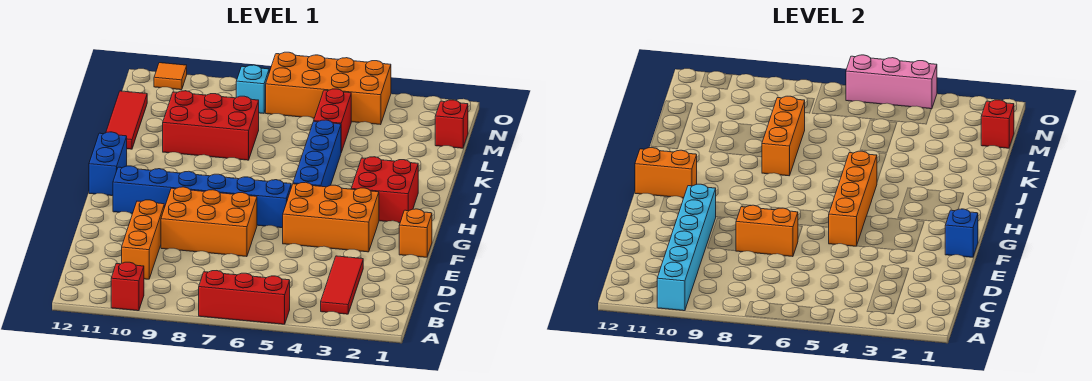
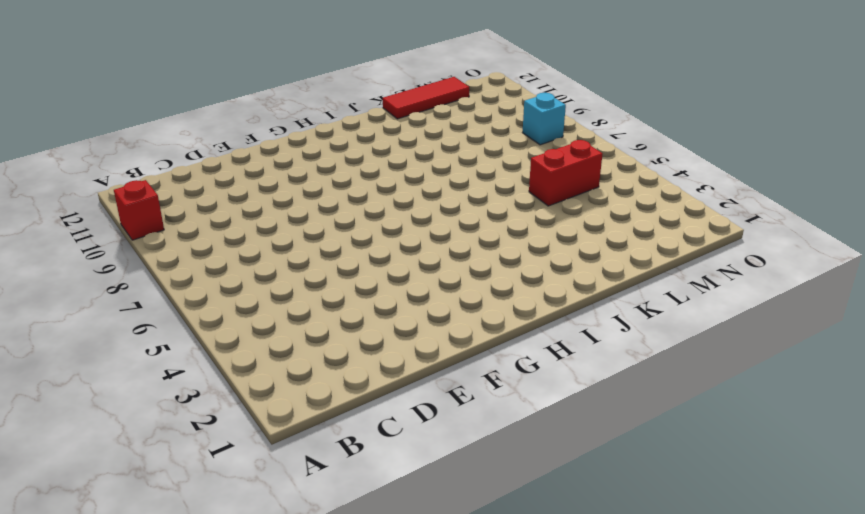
none -> red 1x3 brick [199,271,290,324]
none -> red 1x3 tile [321,256,363,314]
none -> orange 1x3 brick [122,200,164,279]

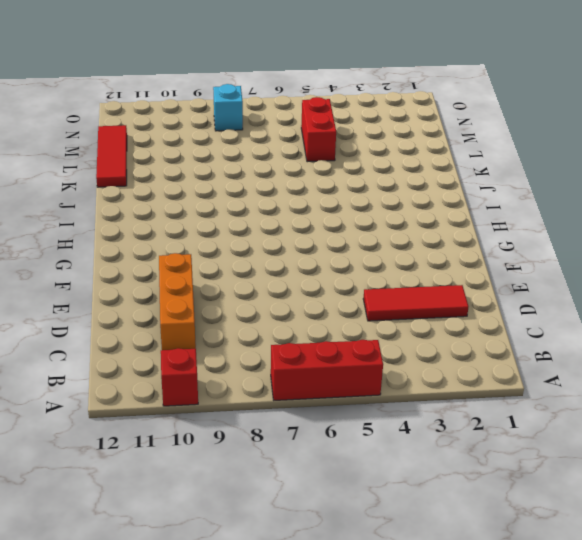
red 1x3 tile [363,285,468,321] -> red 1x3 tile turned to [321,256,363,314]
none -> orange 2x3 brick [161,187,257,257]
none -> orange 1x1 brick [399,209,432,257]
none -> orange 2x3 brick [283,182,379,252]

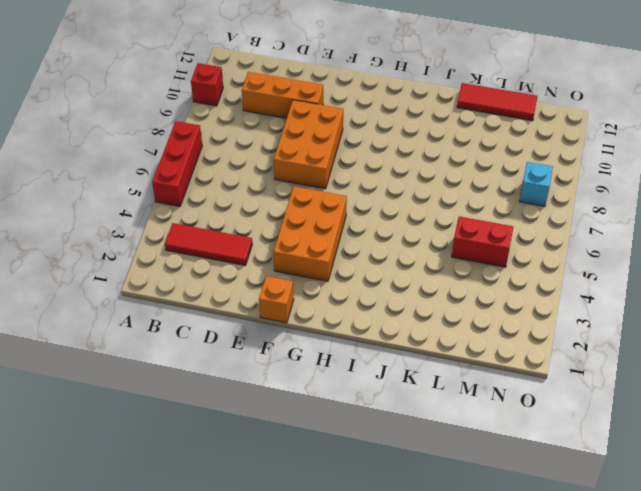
none -> blue 1x6 brick [113,166,291,228]
none -> red 2x2 brick [351,157,418,223]
none -> blue 1x4 brick [293,120,341,187]

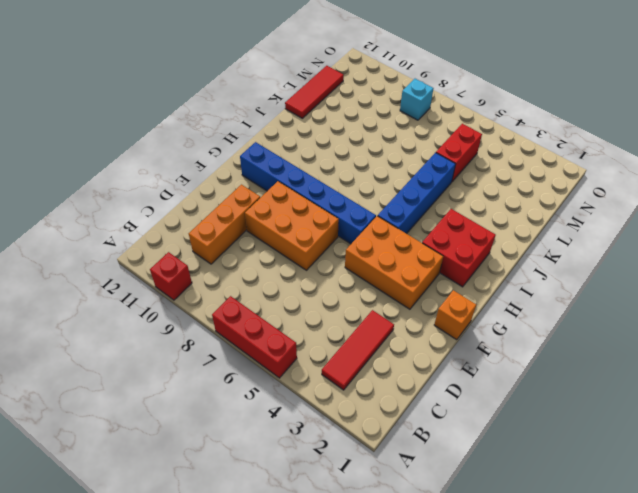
none -> blue 1x2 brick [89,132,127,196]
none -> red 2x3 brick [163,91,259,160]
none -> red 1x1 brick [435,100,468,148]

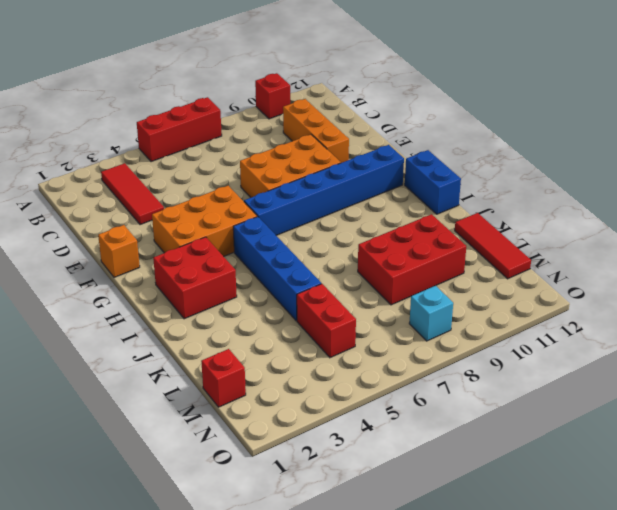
none -> orange 2x4 brick [266,52,391,125]
none -> orange 1x1 tile [154,63,187,90]
none -> cyan 1x6 brick [657,184,716,311]

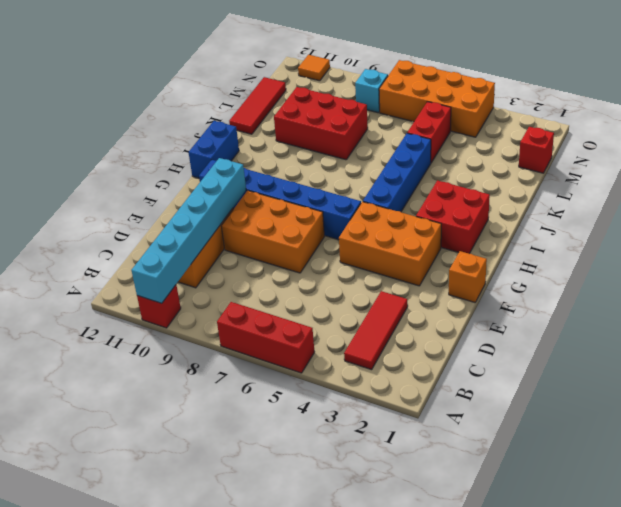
none -> orange 1x2 brick [736,205,798,257]
none -> blue 1x1 brick [945,209,978,257]
none -> orange 1x4 brick [828,151,877,246]

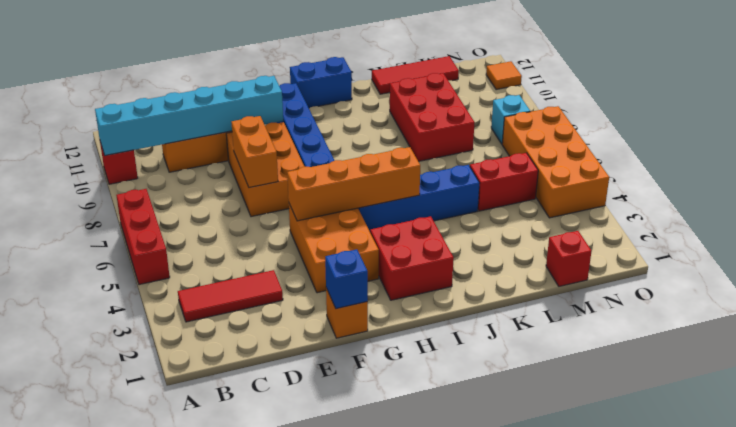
none -> orange 1x2 brick [635,148,697,198]
none -> orange 1x3 brick [762,96,805,176]
none -> red 1x1 brick [981,100,1014,148]

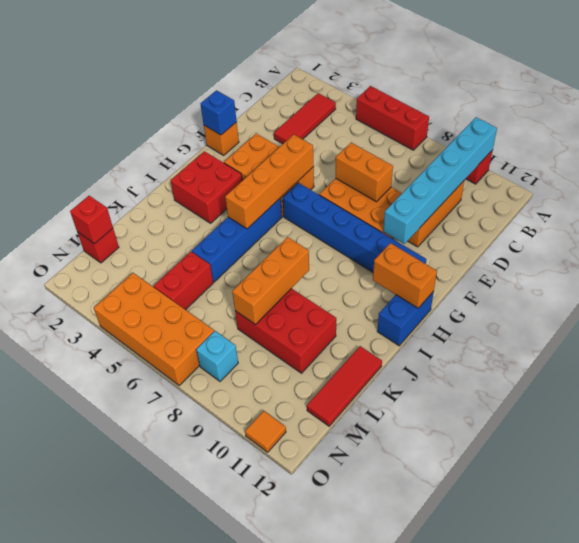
none -> pink 1x3 brick [846,55,937,109]

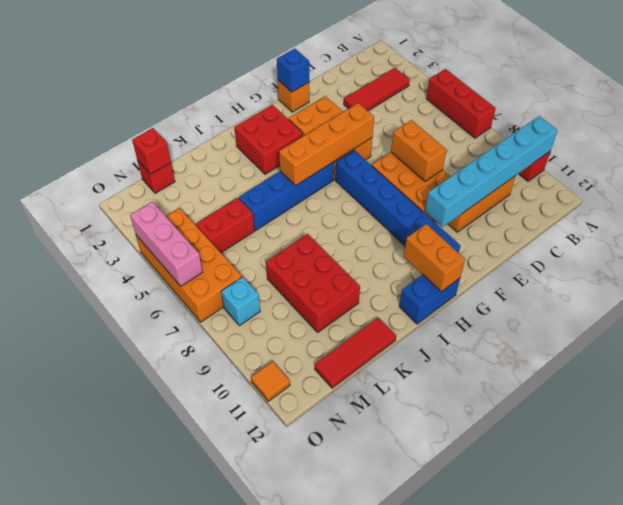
none -> orange 1x3 brick [762,96,805,176]

